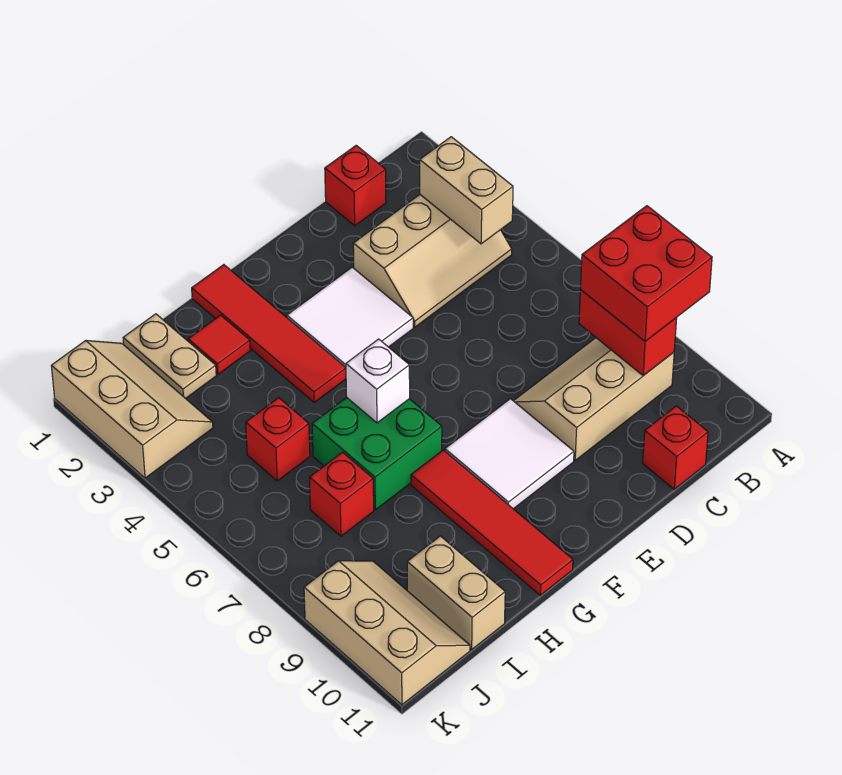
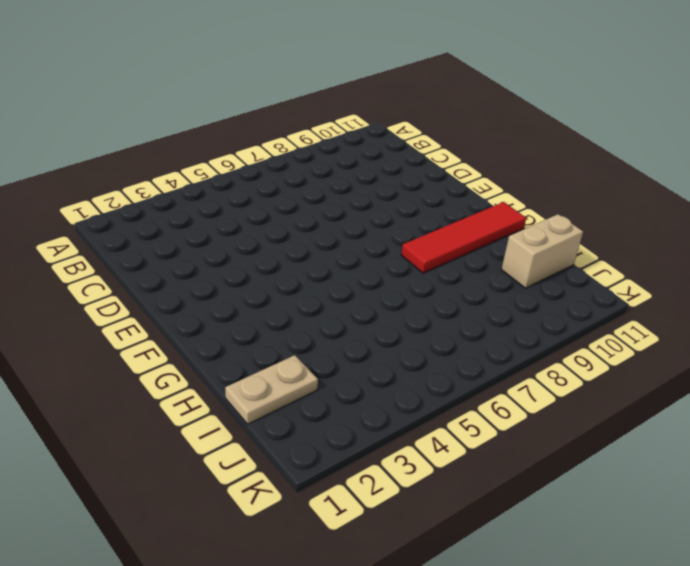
none -> tan 2x3 slope [353,195,512,327]
none -> tan 2x3 slope [514,338,674,461]
none -> red 1x1 brick [325,145,386,226]

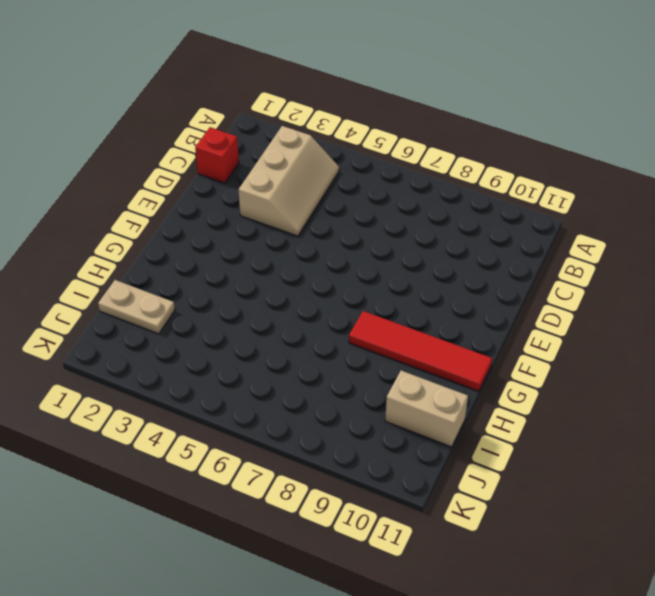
none -> tan 2x3 slope [514,338,674,461]
none -> red 1x1 brick [643,406,708,489]
none -> white 2x2 tile [287,267,413,367]

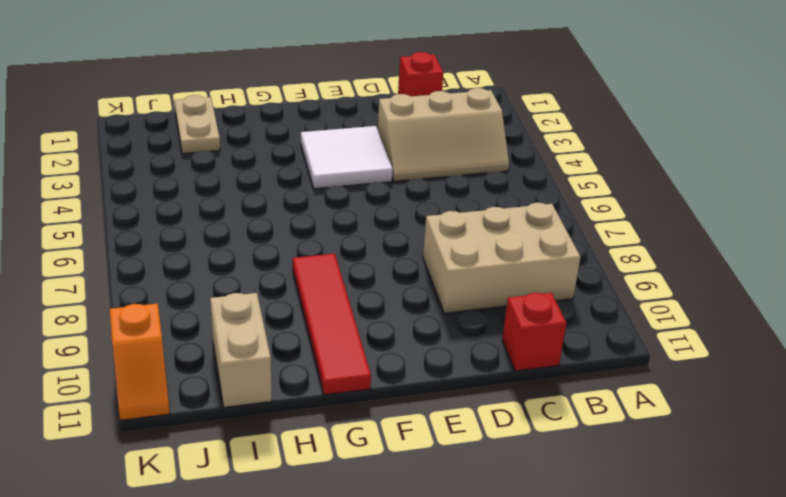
tan 2x3 brick [423,203,580,313] -> tan 2x3 slope [514,338,674,461]
orange 1x2 slope [110,304,170,420] -> tan 2x3 slope [304,561,470,705]
none -> white 2x2 tile [445,399,574,509]
none -> red 1x4 tile [192,265,346,402]
none -> green 2x2 brick [312,398,442,510]

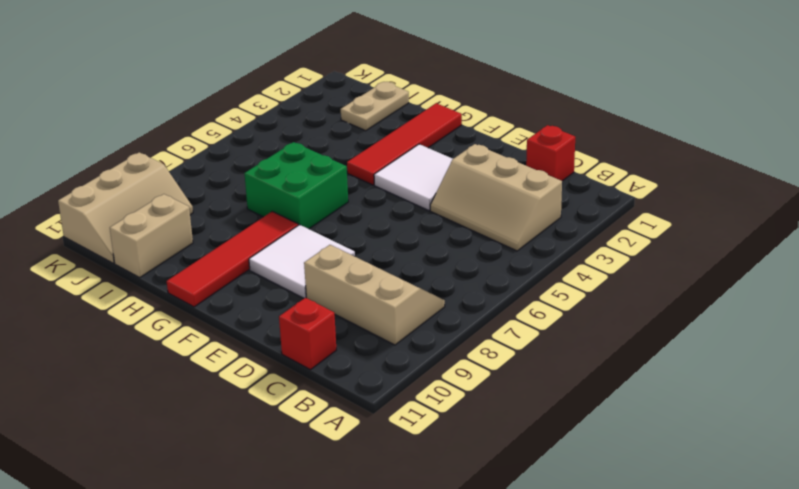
none -> red 1x1 tile [188,315,250,374]
none -> red 1x1 brick [246,398,310,481]
none -> red 1x1 brick [309,452,374,536]

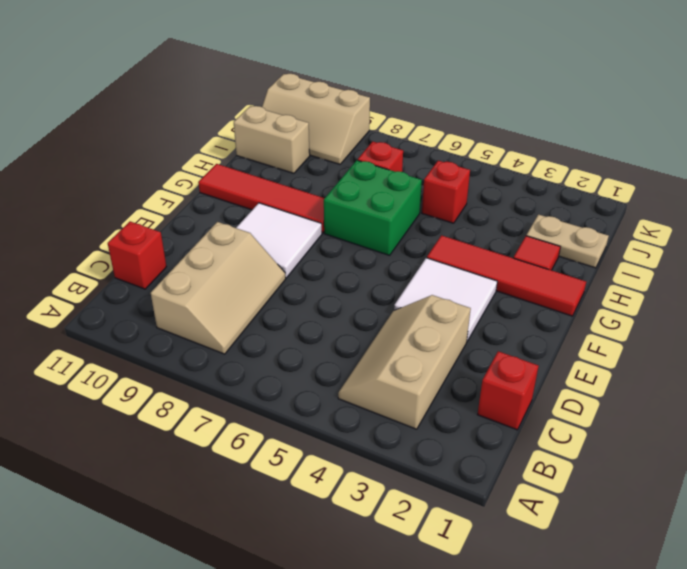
none -> tan 2x3 slope [51,341,213,478]
none -> tan 1x2 brick [420,137,513,244]
none -> red 1x2 brick [579,290,677,376]

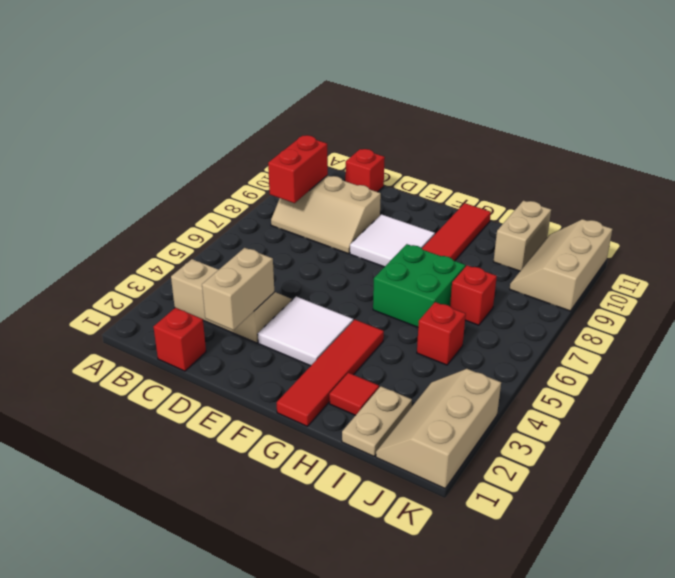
tan 1x2 brick [202,248,274,330] -> tan 1x2 brick moved to [420,137,513,244]
none -> white 1x1 brick [346,339,410,423]
none -> red 2x2 brick [581,206,712,341]

